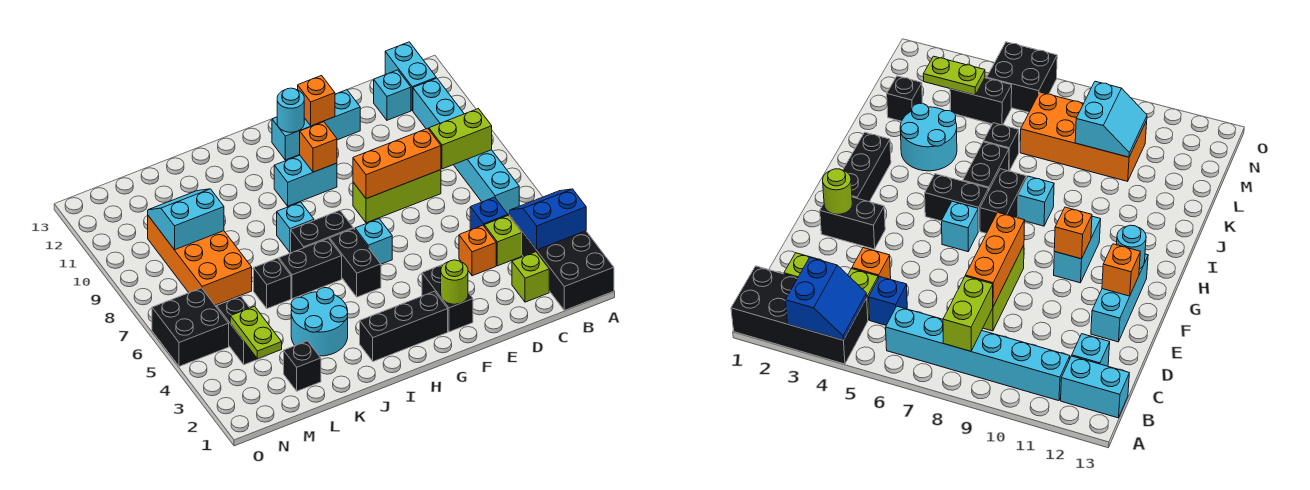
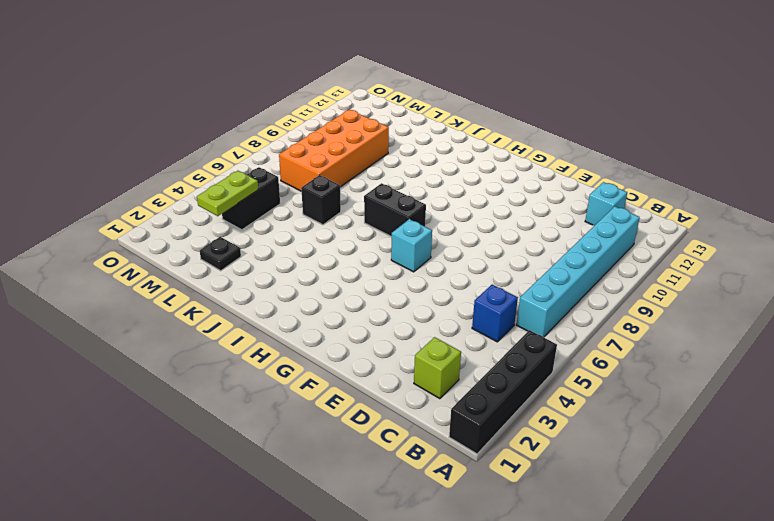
black 1x4 brick [449,330,557,454] -> black 2x4 brick [510,216,614,310]
black 1x1 plate [200,237,241,271] -> black 1x1 brick [284,341,321,391]
none -> cyan 1x2 brick [385,42,436,110]
none -> lime 1x1 brick [484,215,522,266]
none -> orange 1x1 brick [459,225,496,276]
none -> lime 1x3 brick [353,170,441,223]

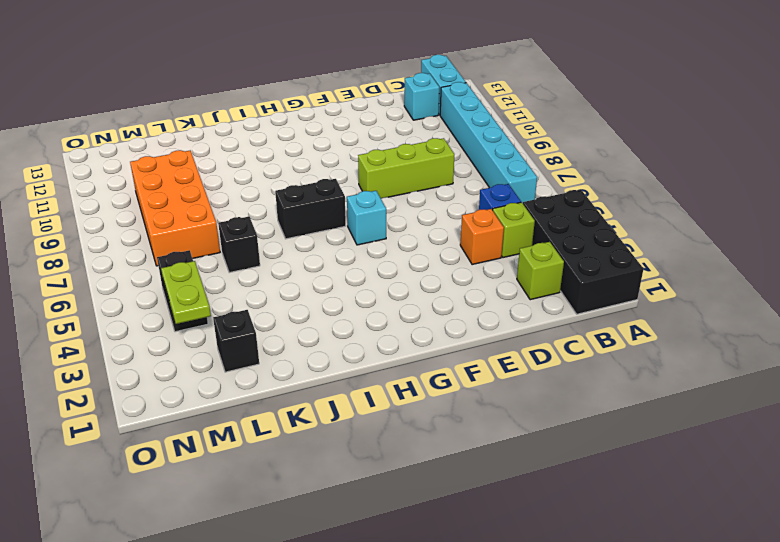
none -> cyan 1x3 brick [272,90,360,160]
none -> black 1x2 brick [422,264,473,332]
none -> black 1x3 brick [360,291,448,361]
none -> cyan 1x2 brick [274,155,337,206]

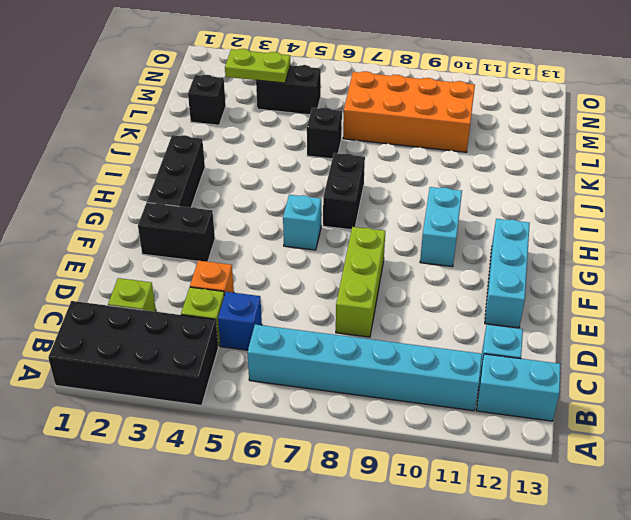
none -> black 1x2 brick [330,228,381,297]
none -> black 1x2 brick [279,238,342,299]
none -> cyan 1x1 brick [277,202,314,252]
none -> cyan 2x2 round brick [291,288,348,356]

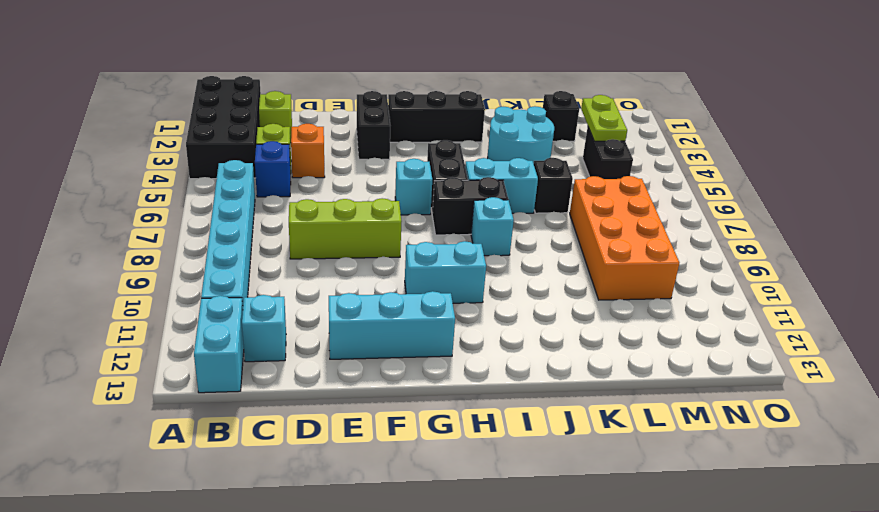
cyan 1x2 brick [465,158,538,213] -> black 1x2 brick [279,238,342,299]
none -> black 2x2 brick [152,288,229,366]
none -> blue 2x2 slope [510,189,586,250]
none -> lime 1x2 brick [429,109,492,169]
none -> orange 1x3 brick [353,128,441,199]

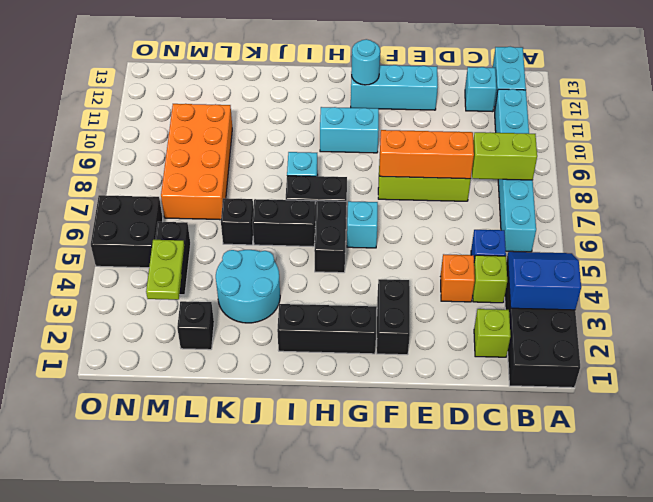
none -> lime 1x1 round brick [441,260,468,304]
none -> orange 1x1 brick [298,76,335,126]
none -> orange 1x1 brick [300,122,337,172]
none -> cyan 2x2 slope [148,189,224,250]

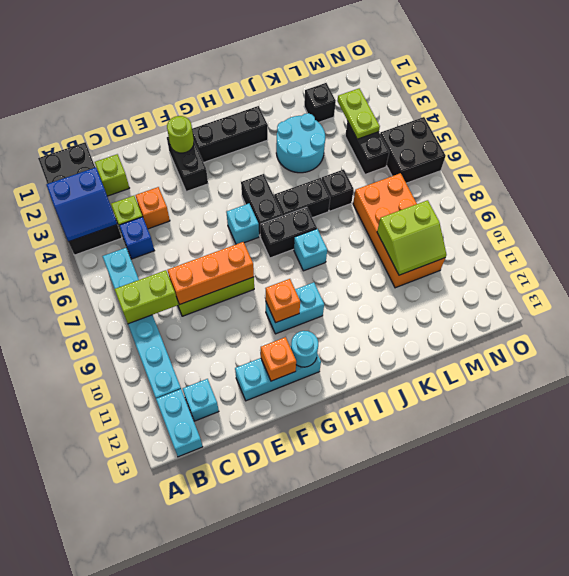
lime 2x2 slope [377,200,447,275] -> cyan 2x2 slope [148,189,224,250]

